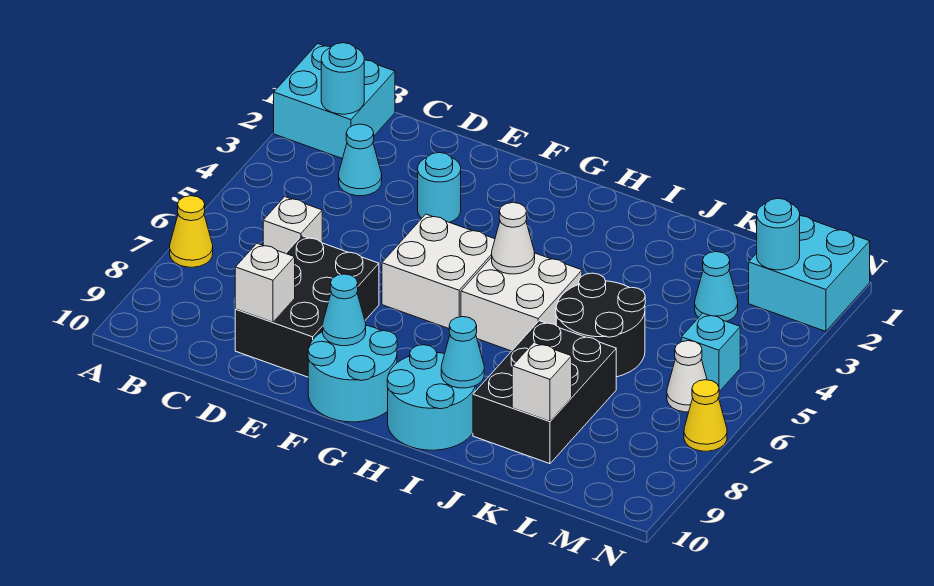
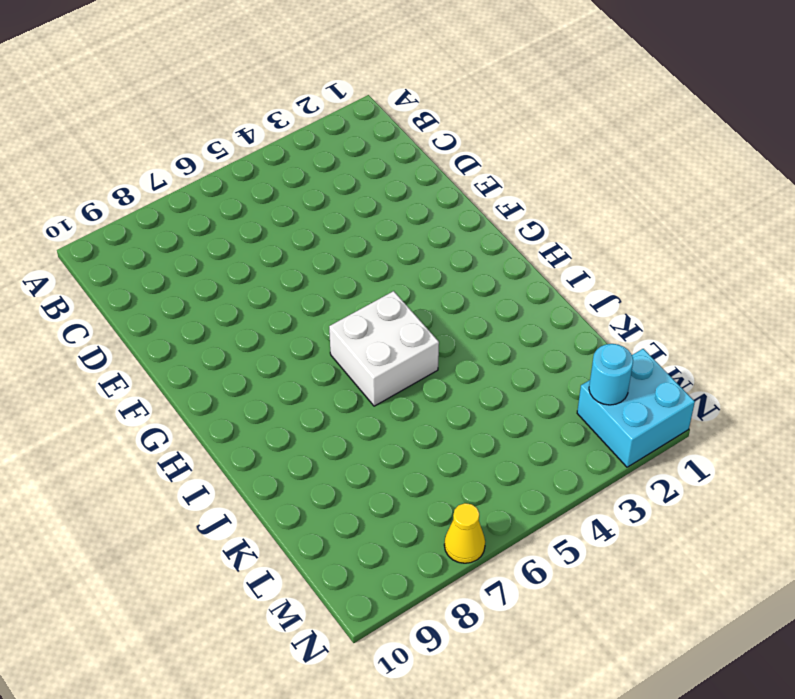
none -> cyan 2x2 brick [274,44,395,159]
none -> yellow 1x1 cone [170,196,213,267]
none -> cyan 1x1 cone [339,124,382,196]

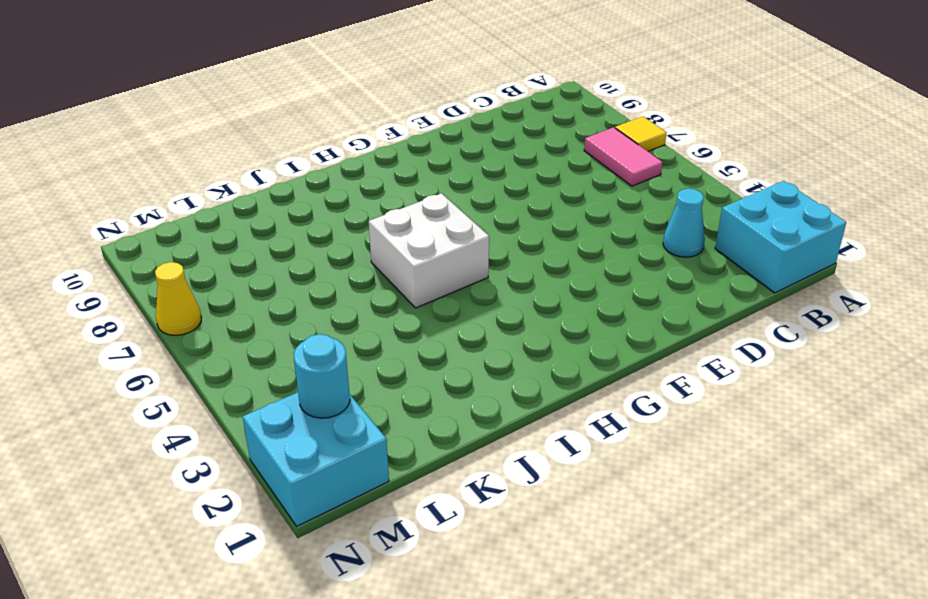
yellow 1x1 tile [615,116,667,151] -> yellow 1x1 cone [170,196,213,267]
pink 1x2 tile [584,127,662,186] -> none
none -> white 1x1 brick [263,197,322,253]
none -> black 2x3 brick [235,236,379,377]
none -> cyan 1x1 round brick [418,153,461,222]

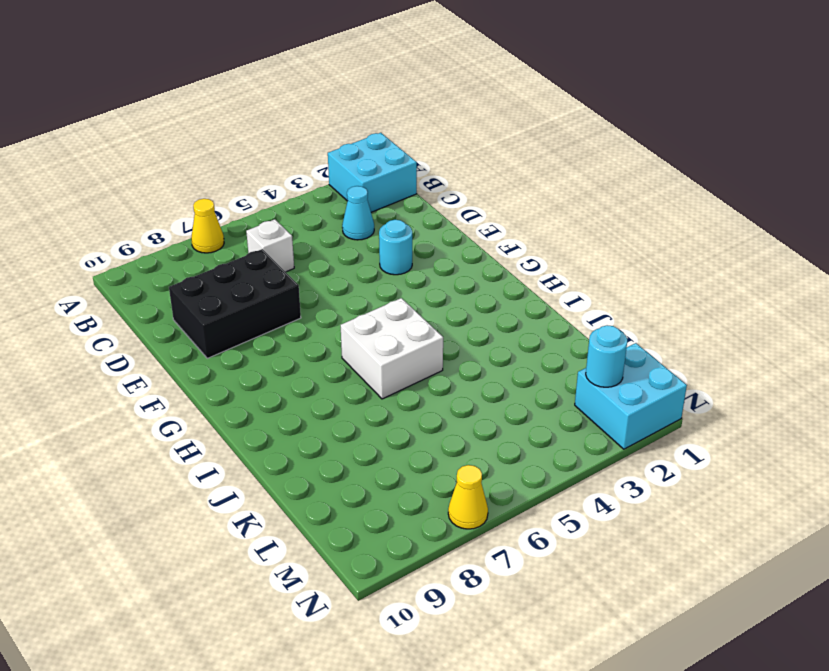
none -> white 2x2 brick [382,214,495,329]
none -> cyan 2x2 round brick [308,326,397,422]
none -> cyan 2x2 round brick [387,345,476,450]

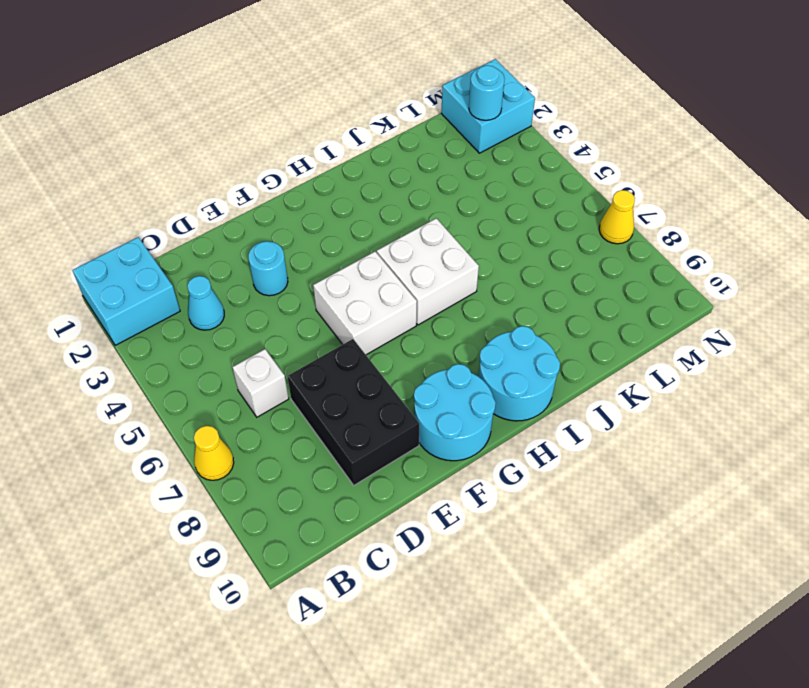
none -> black 2x2 round brick [556,273,645,377]
none -> black 2x3 brick [473,321,616,464]
none -> cyan 1x1 cone [695,252,738,321]

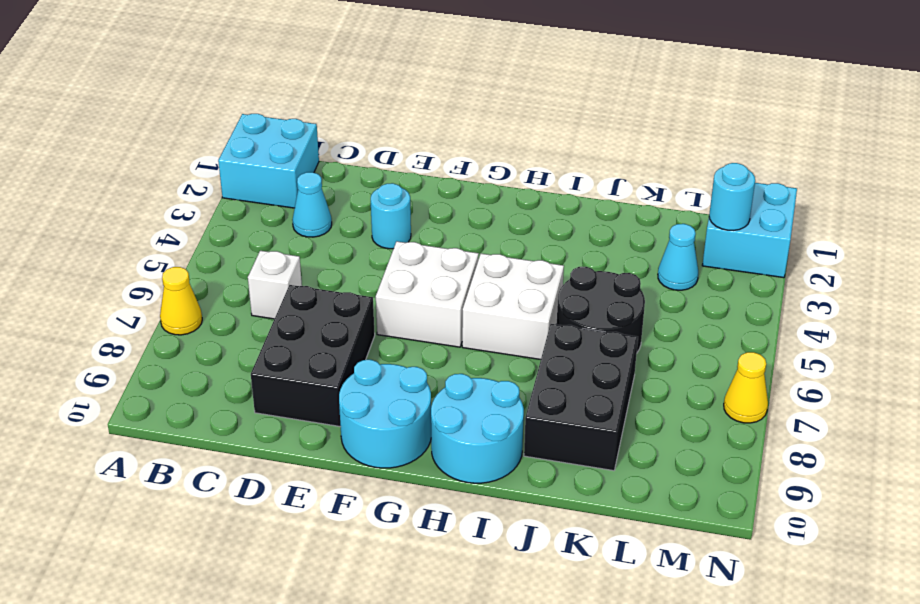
none -> cyan 1x1 brick [681,313,740,392]
none -> white 1x1 cone [667,341,707,412]
none -> cyan 1x1 round brick [321,43,364,114]

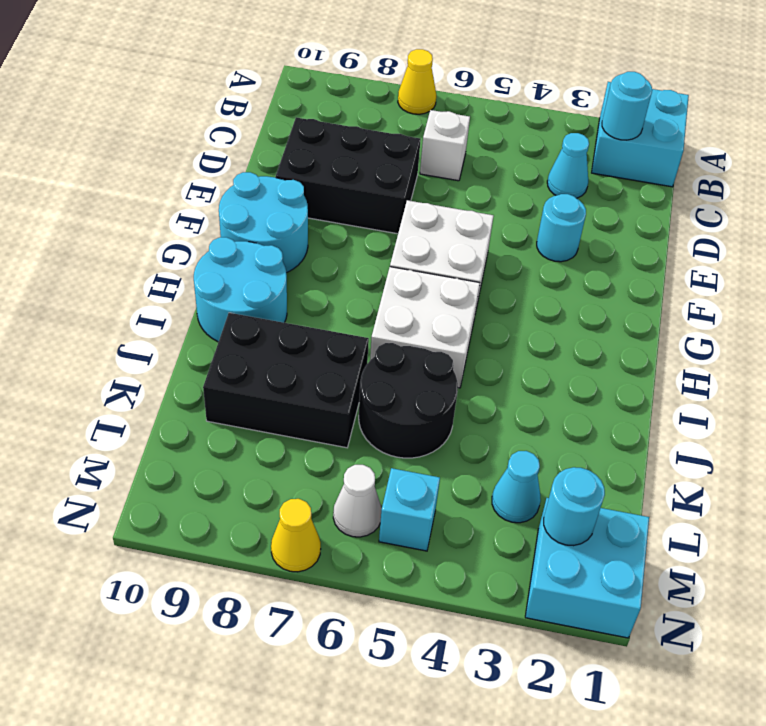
none -> white 1x1 brick [235,243,295,322]
none -> cyan 1x1 cone [323,274,366,346]
none -> white 1x1 cone [492,203,535,274]

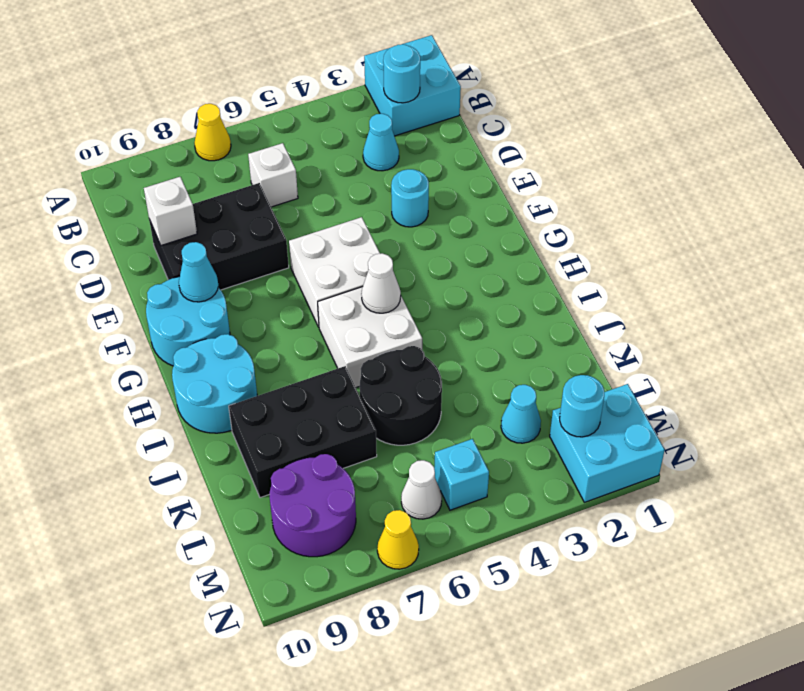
purple 2x2 round brick [270,454,356,557] -> none
none -> cyan 1x1 cone [441,317,484,388]
none -> white 1x1 brick [512,343,572,421]

